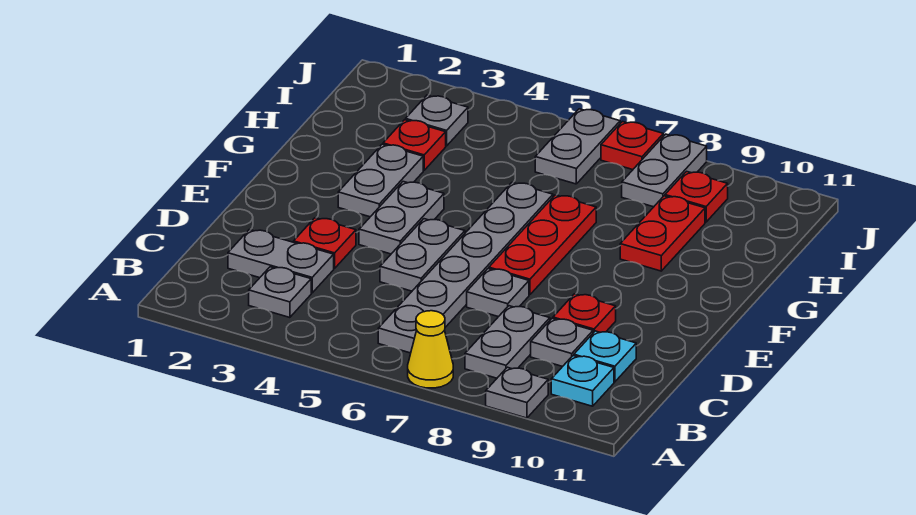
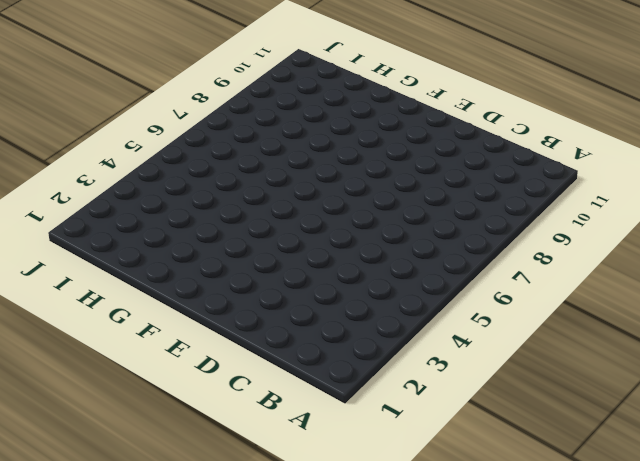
none -> yellow 1x1 cone [408,311,453,388]
none -> grey 1x1 plate [486,367,548,418]
none -> grey 1x1 plate [249,267,311,318]

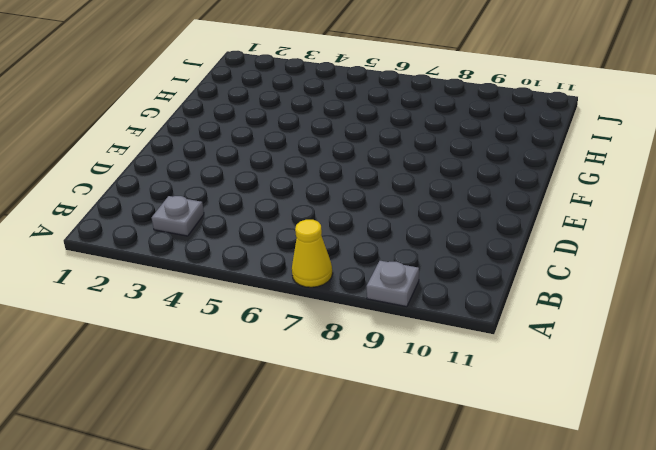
none -> grey 1x6 plate [378,182,553,353]
none -> grey 1x2 plate [465,306,550,378]
none -> cyan 1x1 plate [551,356,614,406]

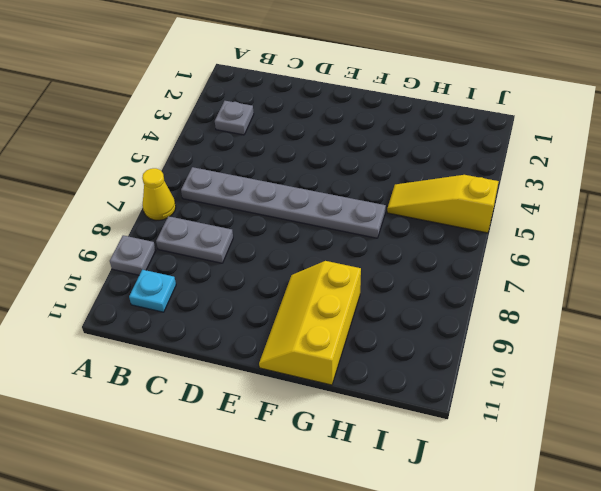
yellow 2x3 slope [259,261,361,385] -> red 1x2 plate [620,196,705,271]
yellow 1x3 slope [387,175,499,233] -> none
none -> grey 1x2 plate [228,230,334,293]
none -> grey 1x1 plate [531,318,593,367]
none -> cyan 1x1 plate [574,331,636,382]

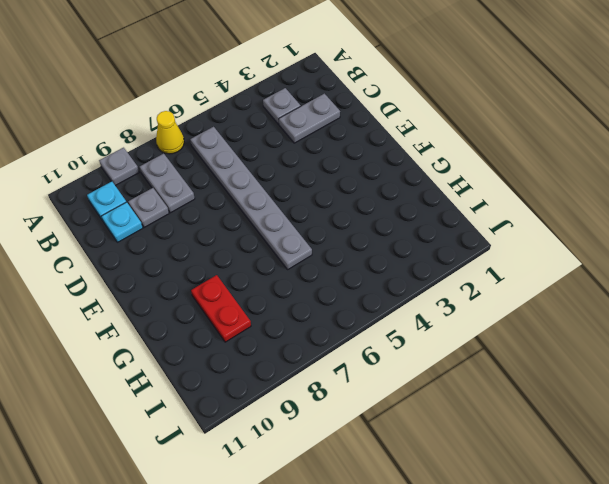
none -> red 1x1 plate [294,218,356,268]
none -> grey 1x2 plate [380,219,465,291]
none -> grey 1x1 plate [467,269,529,317]

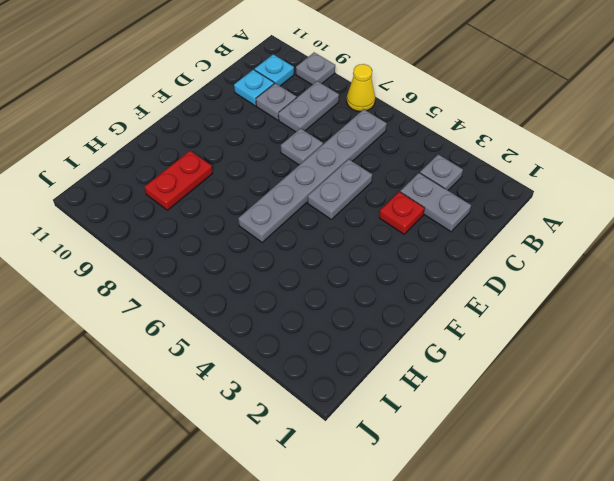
none -> red 1x1 plate [553,294,616,333]
none -> grey 1x2 plate [359,182,444,254]
none -> red 1x3 plate [489,195,596,295]

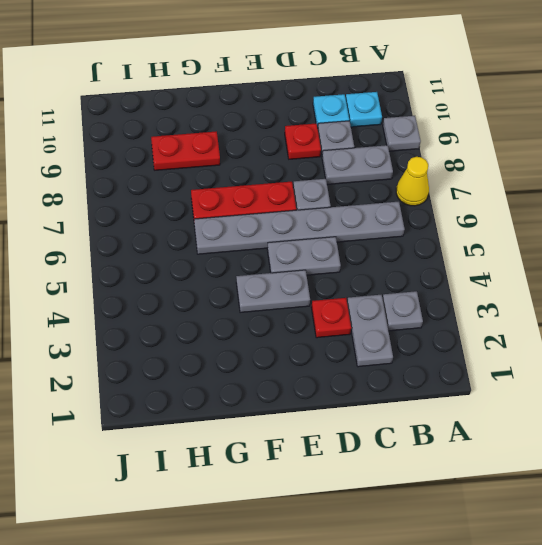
none -> grey 1x2 plate [338,144,423,217]
none -> red 1x1 plate [383,120,446,170]
none -> grey 1x1 plate [406,95,468,146]

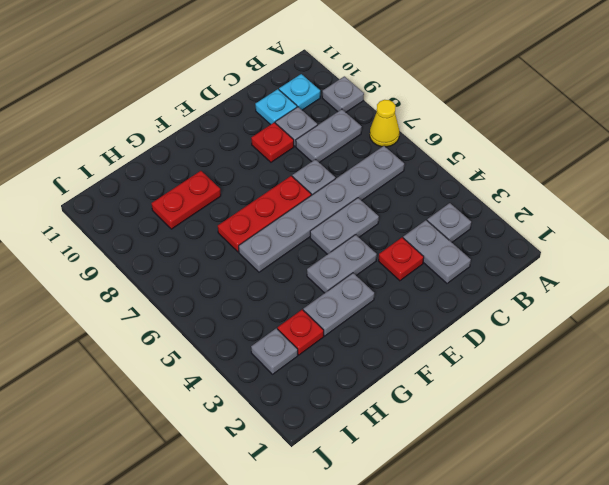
none -> grey 1x2 plate [535,109,620,184]
none -> grey 1x2 plate [622,134,707,207]
none -> red 1x1 plate [665,171,728,222]

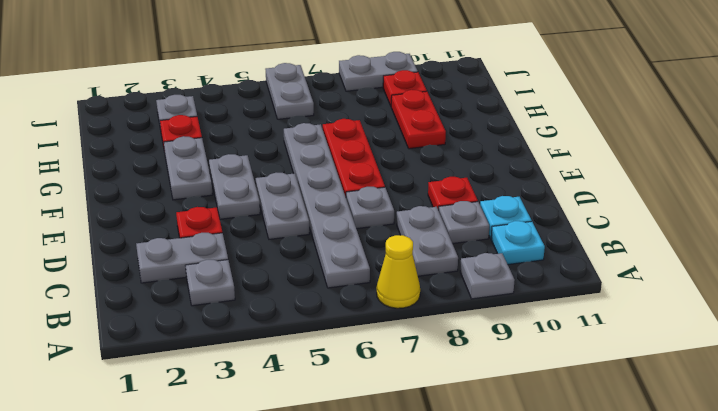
grey 1x2 plate [339,52,418,91] -> grey 1x2 plate turned to [622,134,707,207]
none -> red 1x1 plate [601,122,663,170]

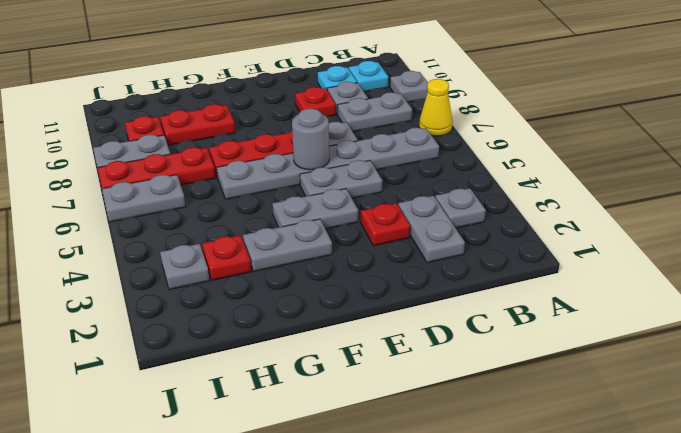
grey 1x1 round brick [292,109,329,170] -> none
red 1x3 plate [97,147,216,189] -> red 1x1 plate [601,122,663,170]

